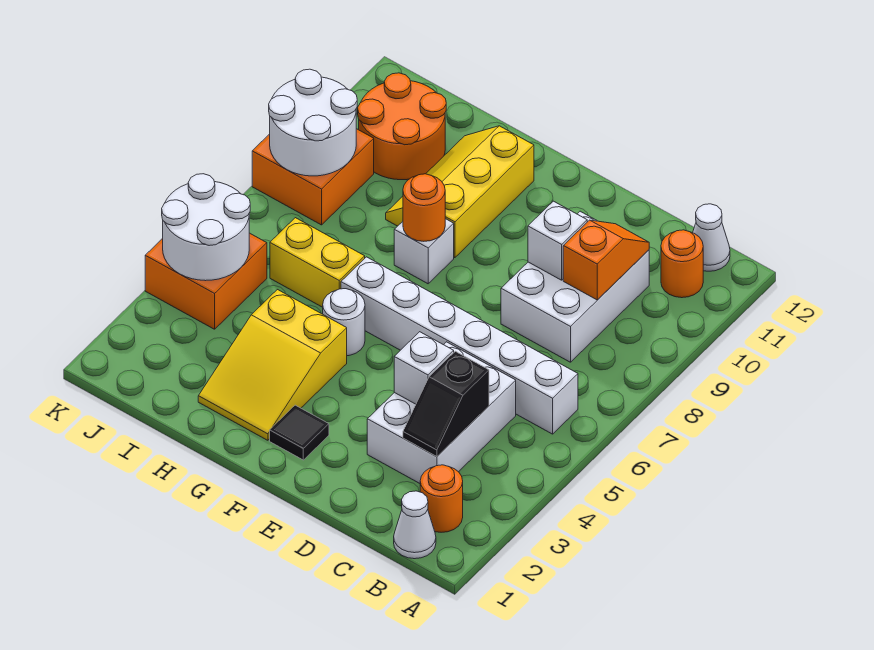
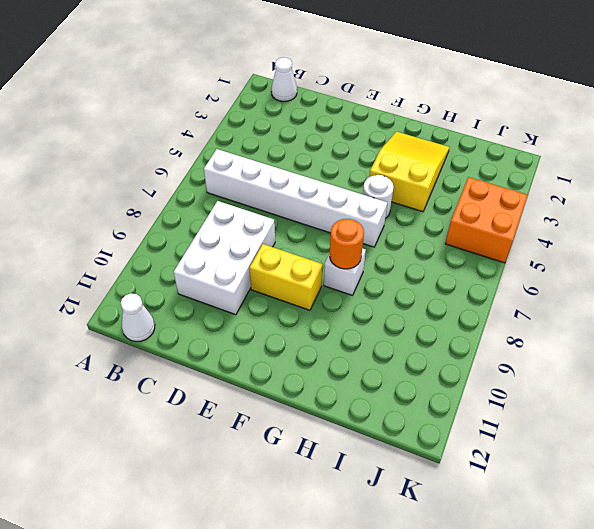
yellow 1x2 brick [250,244,323,310] -> yellow 1x2 brick moved to [270,218,365,307]
none -> orange 1x1 round brick [420,465,463,532]
none -> orange 1x1 round brick [661,230,703,298]
none -> white 2x3 brick [367,342,516,483]

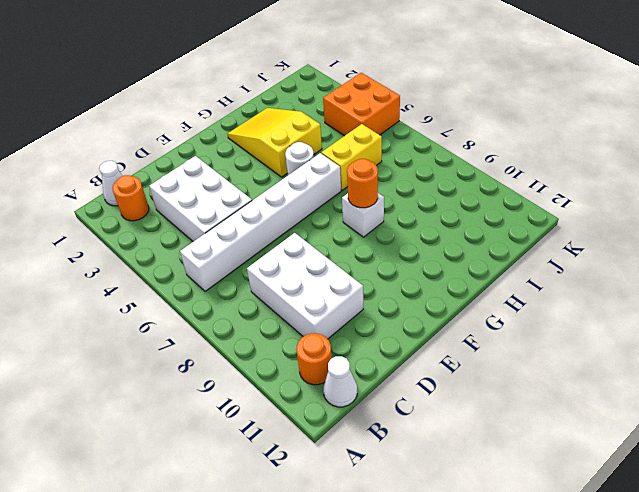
none -> black 1x1 tile [270,405,329,460]
none -> yellow 2x3 slope [386,126,534,258]
none -> orange 2x2 round brick [358,73,446,180]

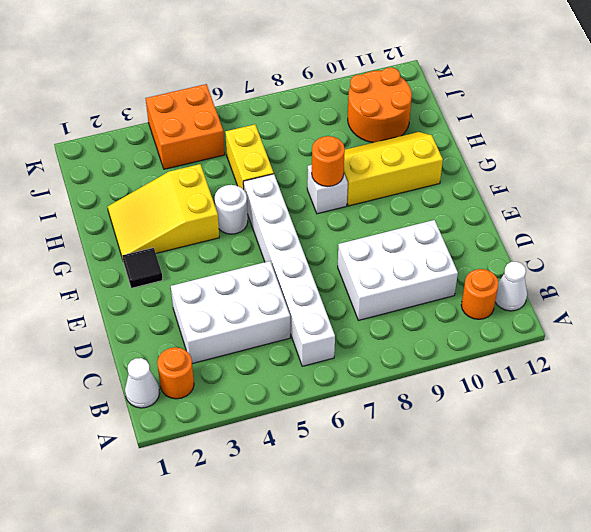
none -> orange 2x2 brick [252,129,374,225]
none -> black 1x2 slope [403,351,489,457]
none -> orange 1x2 slope [563,220,649,300]

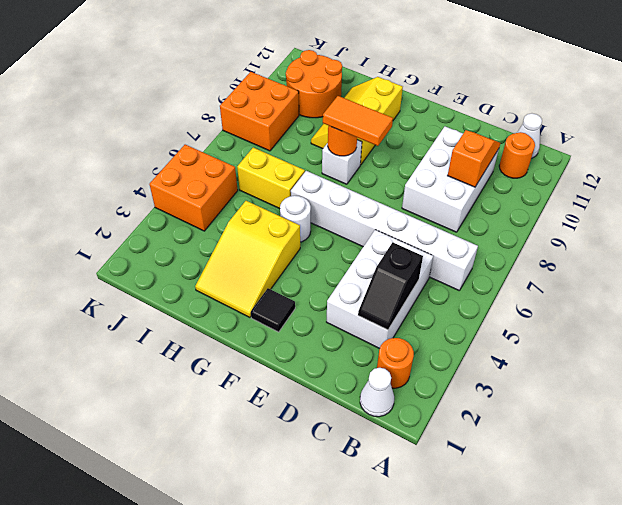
orange 1x2 tile [323,96,393,146] -> none
none -> white 1x1 brick [394,332,454,404]
none -> white 1x1 brick [528,201,587,280]
none -> white 2x2 round brick [162,174,250,281]

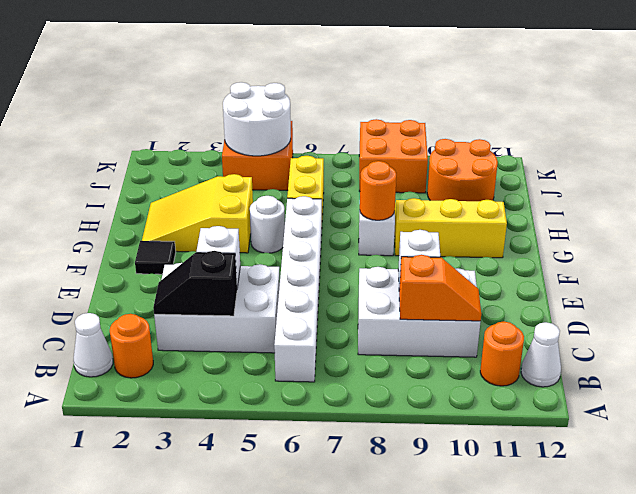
none -> white 2x2 round brick [269,69,357,176]

